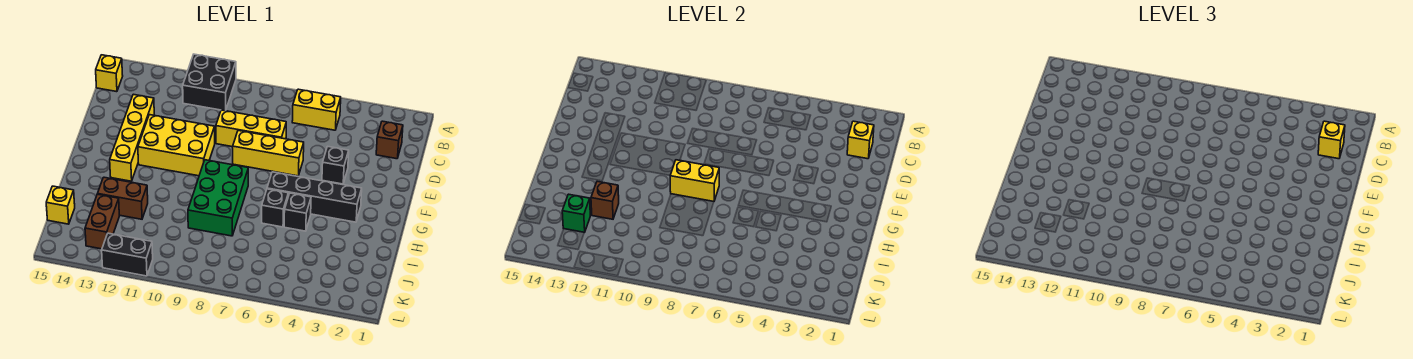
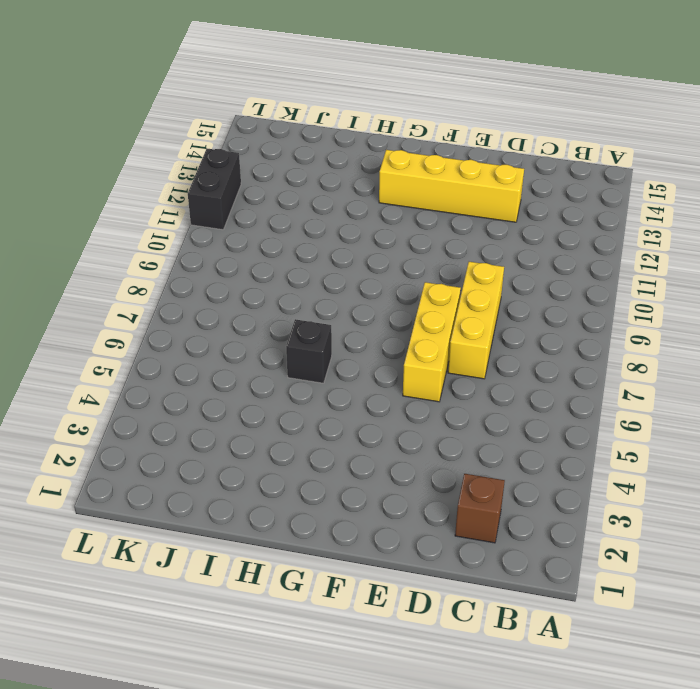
none -> black 2x2 brick [183,54,236,111]
none -> yellow 1x2 brick [292,89,341,130]
none -> yellow 1x1 brick [96,55,123,92]

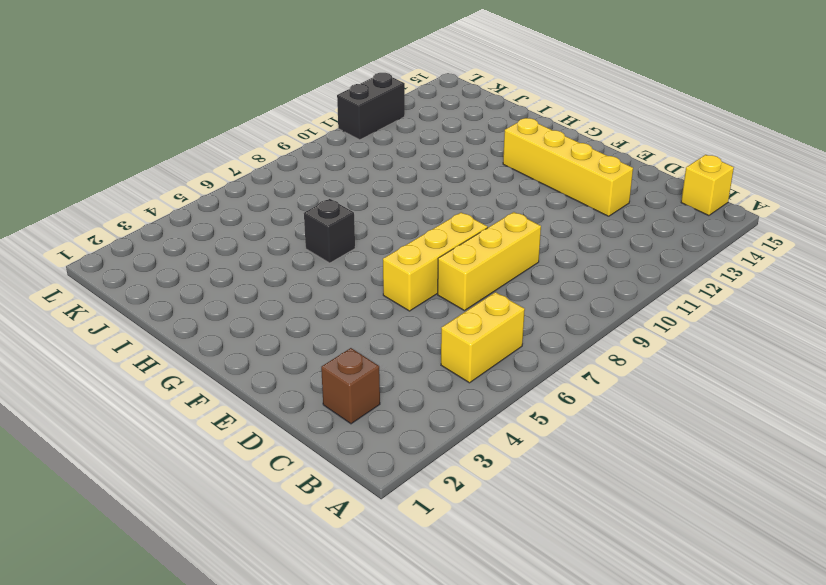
none -> black 2x2 brick [183,54,236,111]
none -> black 1x1 brick [322,146,349,184]
none -> yellow 2x3 brick [138,115,215,176]

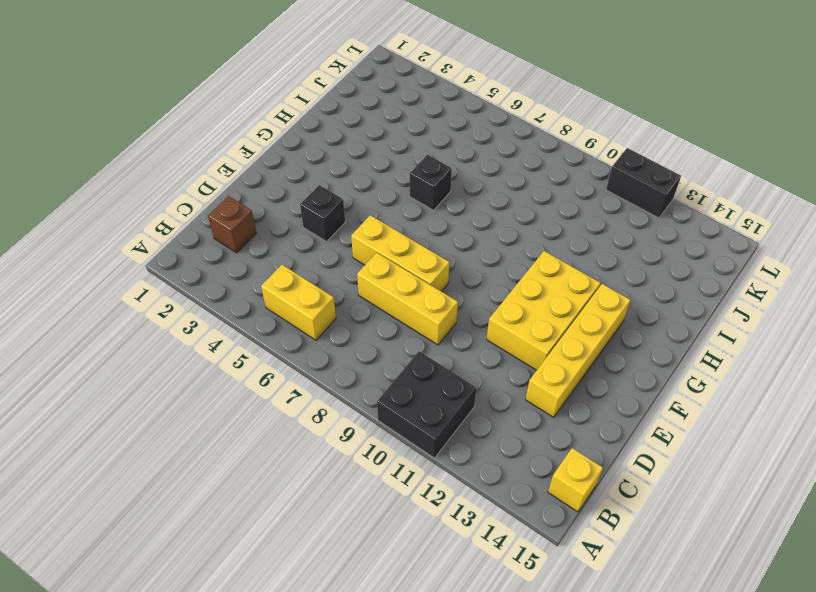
yellow 2x3 brick [487,251,601,370] -> yellow 2x3 brick turned to [138,115,215,176]
none -> black 1x4 brick [267,172,362,222]
none -> green 2x3 brick [188,160,248,236]
none -> black 1x1 brick [284,193,311,231]

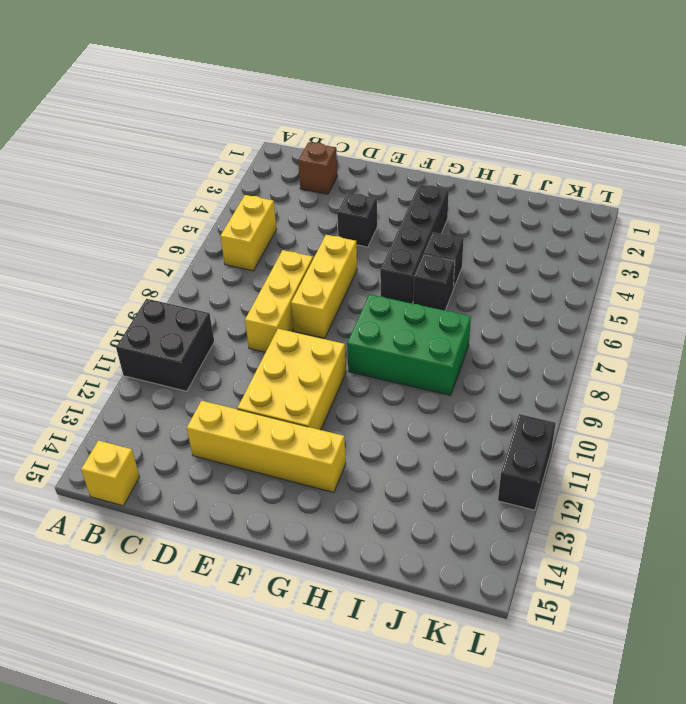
none -> brown 1x2 brick [98,177,148,219]
none -> brown 1x2 brick [85,194,119,249]
none -> yellow 1x1 brick [46,186,75,224]

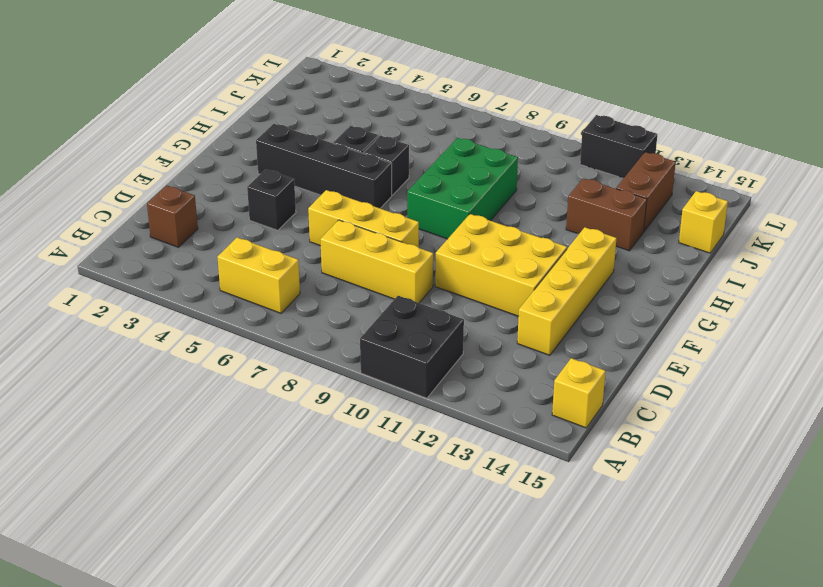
none -> yellow 1x1 brick [847,121,874,159]
none -> yellow 1x2 brick [670,160,719,201]
none -> brown 1x1 brick [591,181,619,219]

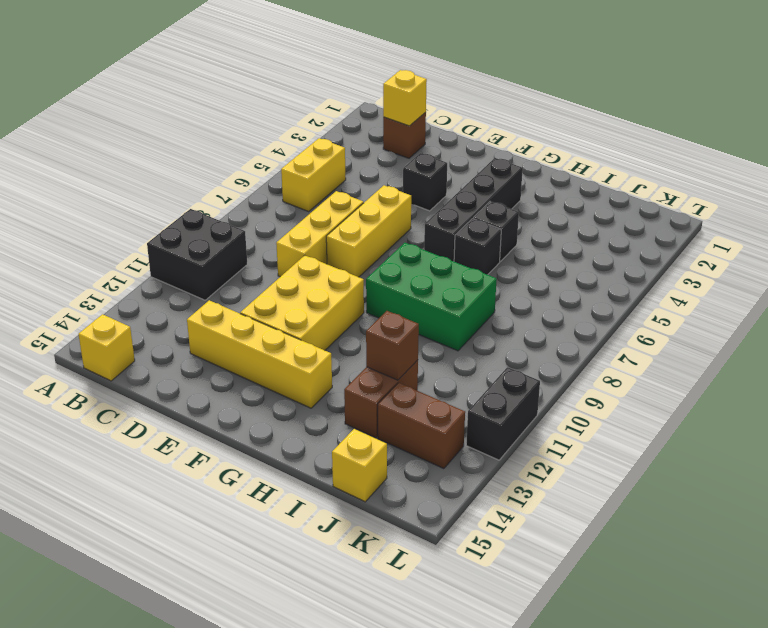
none -> yellow 1x2 brick [670,160,719,201]
none -> green 1x1 brick [562,194,590,233]
none -> yellow 1x1 brick [1318,121,1345,159]

